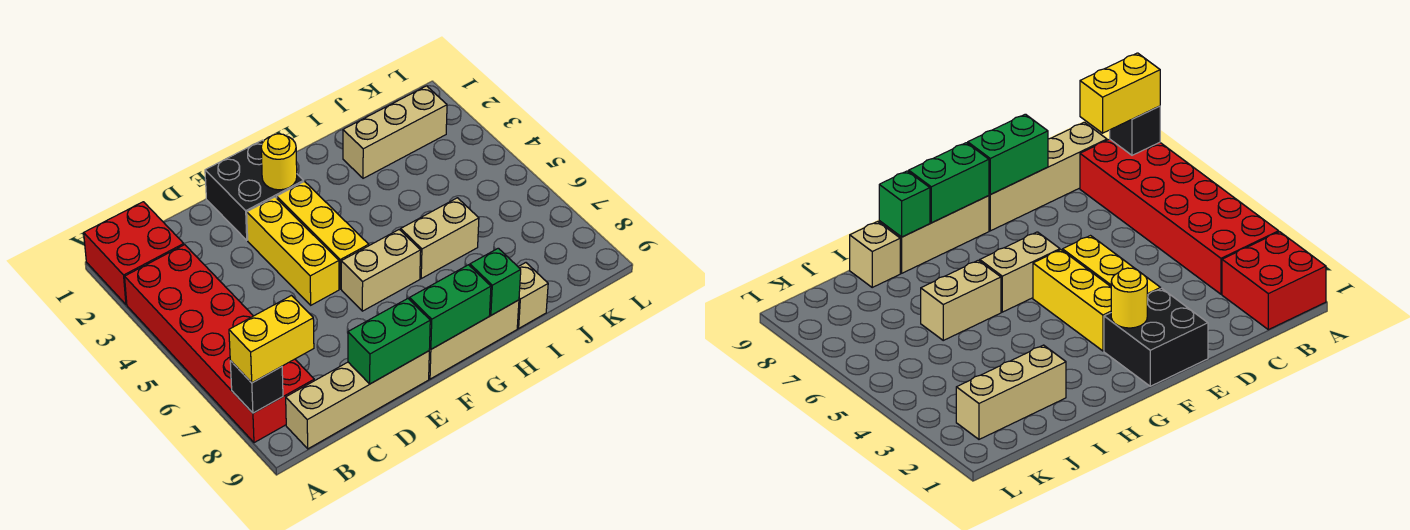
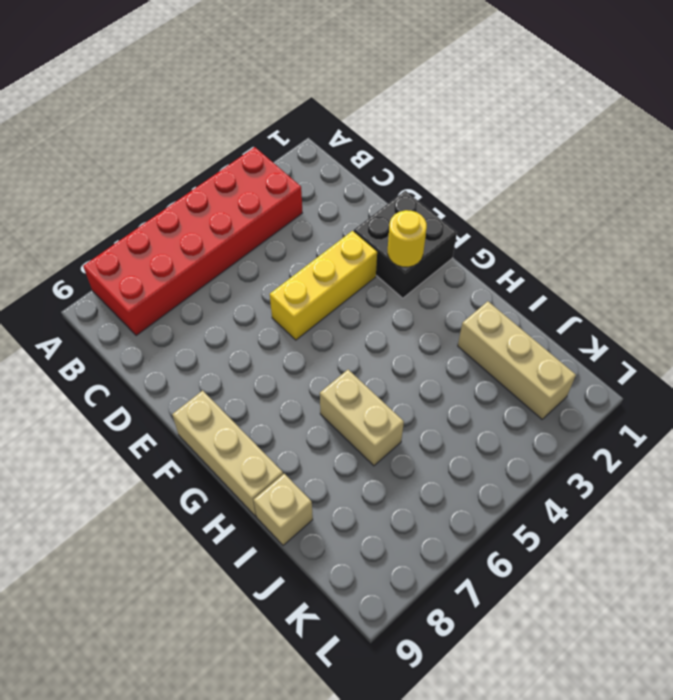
none -> red 2x2 brick [84,202,184,305]
none -> tan 1x4 brick [286,351,429,449]
none -> yellow 1x3 brick [277,182,369,289]

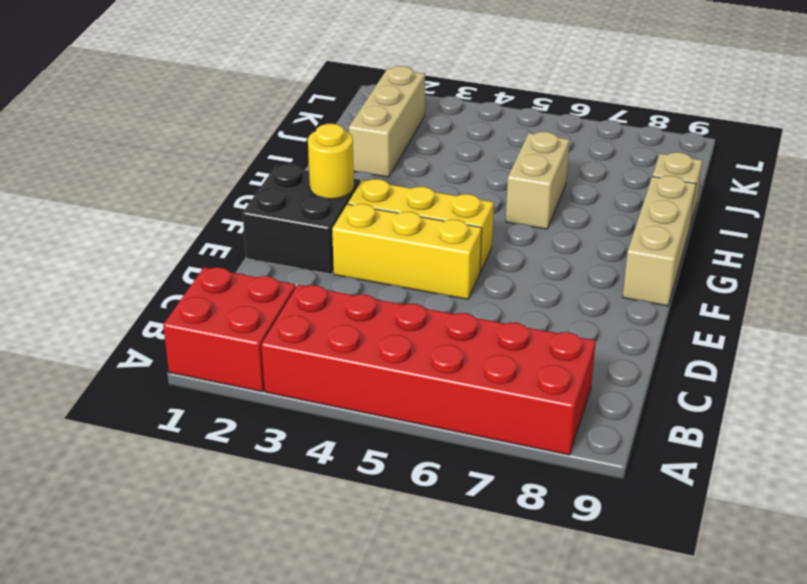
none -> tan 1x4 brick [286,351,429,449]
none -> tan 1x2 brick [341,230,421,311]
none -> black 1x1 brick [230,361,283,413]

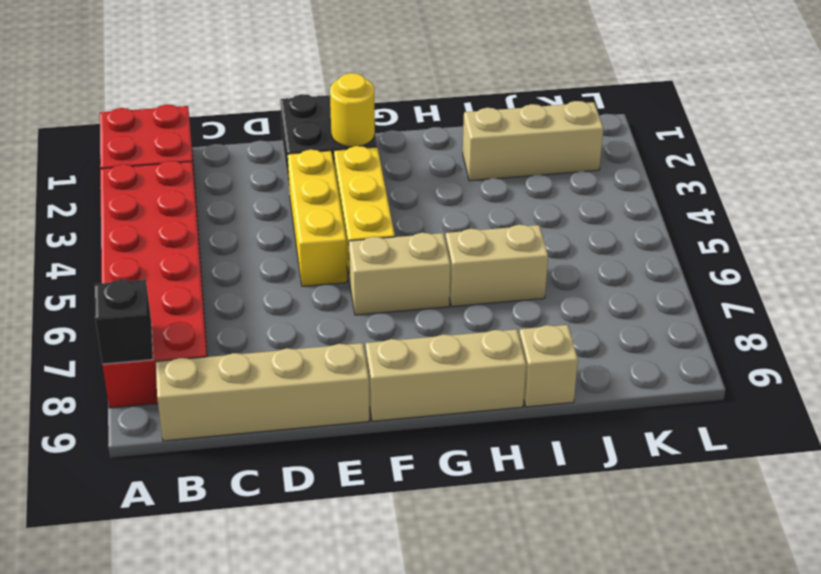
none -> green 1x2 brick [348,299,430,384]
none -> green 1x2 brick [409,265,491,349]
none -> green 1x1 brick [470,248,521,315]

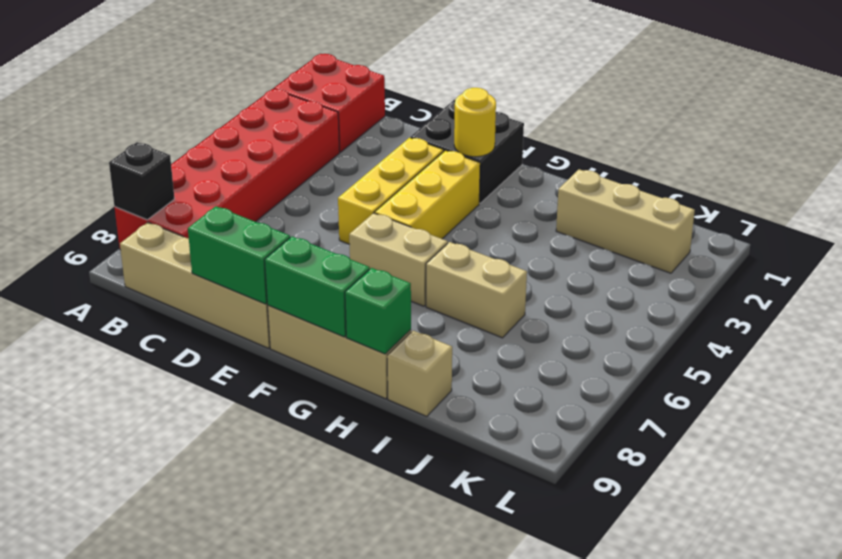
none -> yellow 1x2 brick [229,296,314,383]

